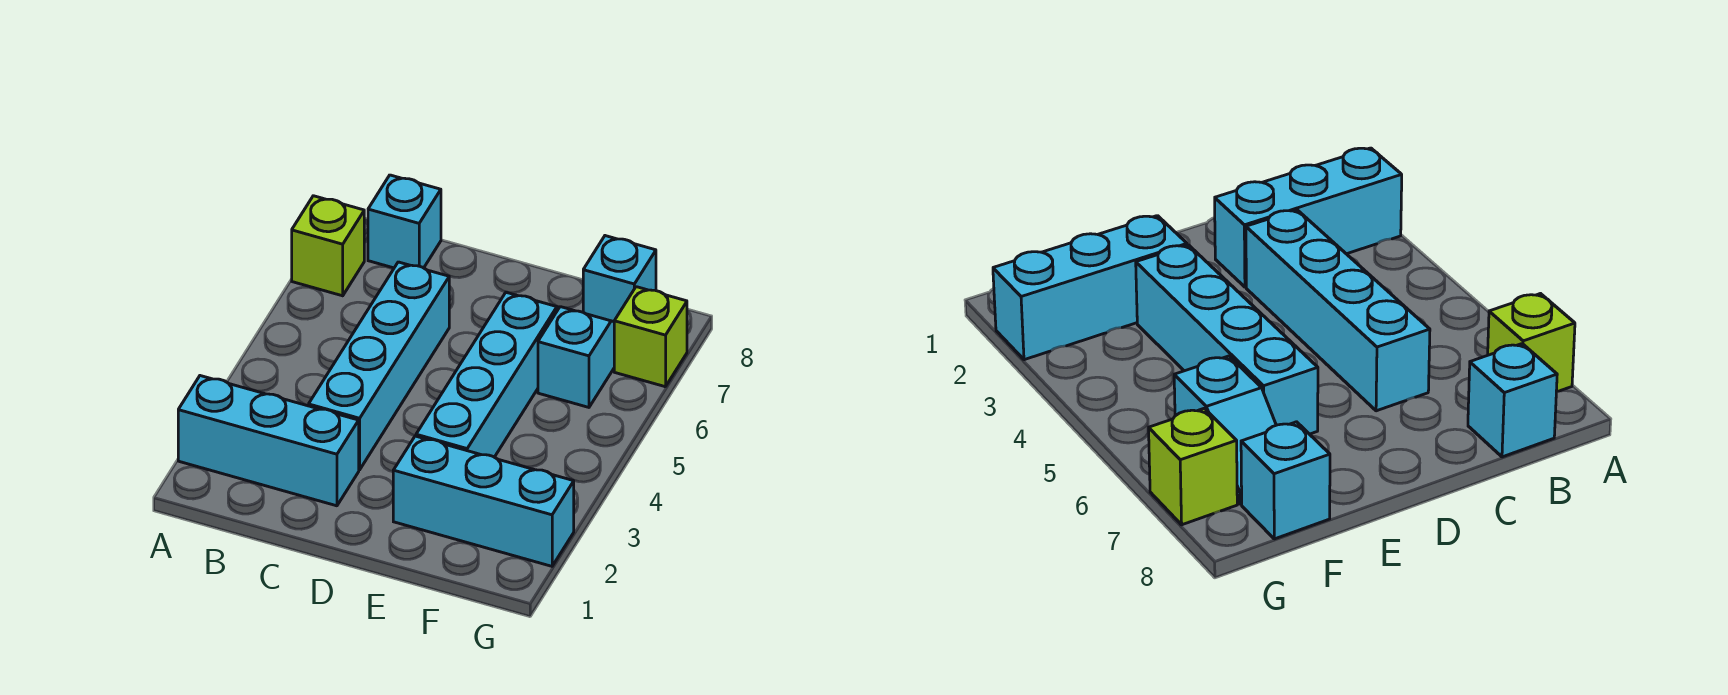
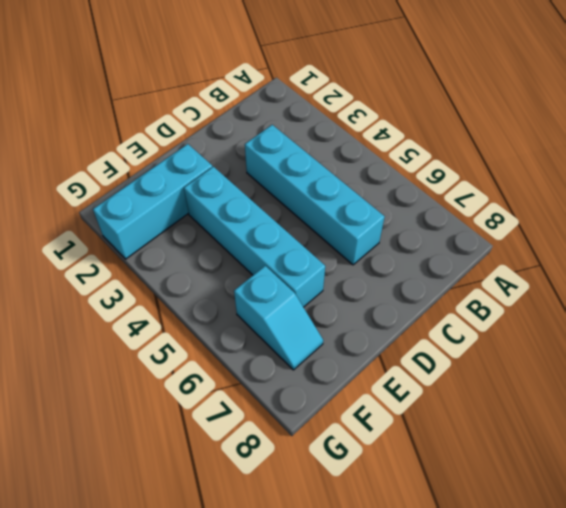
none -> cyan 1x3 brick [178,376,359,506]
none -> lime 1x1 brick [292,196,364,296]

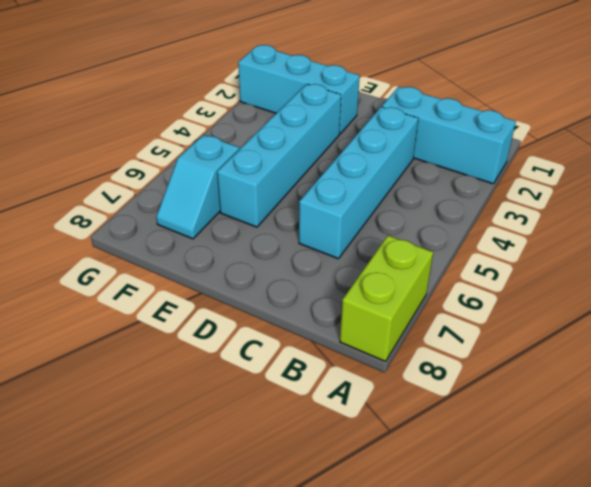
lime 1x2 brick [340,235,433,361] -> lime 1x1 brick [292,196,364,296]
none -> cyan 1x1 brick [368,175,441,268]
none -> cyan 1x1 brick [583,236,656,322]

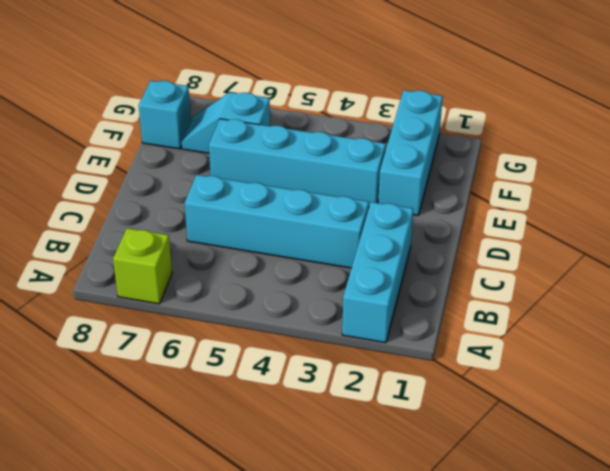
none -> cyan 1x1 brick [368,175,441,268]
none -> lime 1x1 brick [614,287,687,387]

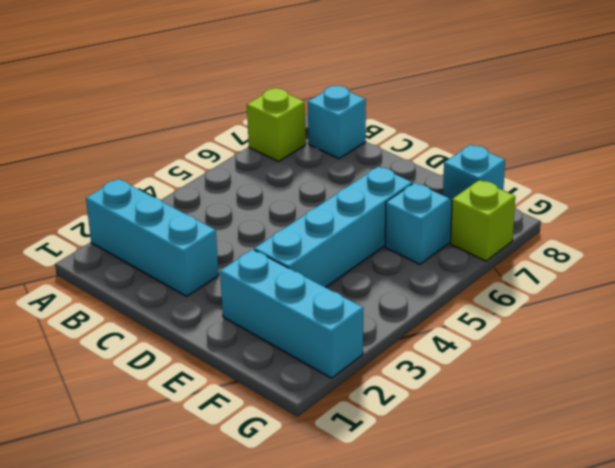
none -> cyan 1x4 brick [309,262,449,470]

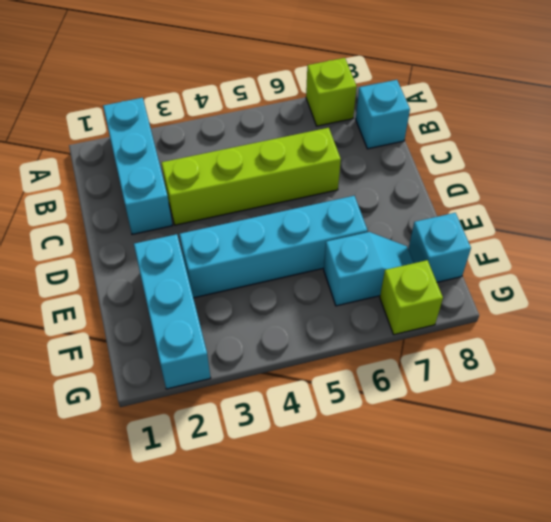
lime 1x4 brick [162,128,341,225] -> cyan 1x4 brick [309,262,449,470]

